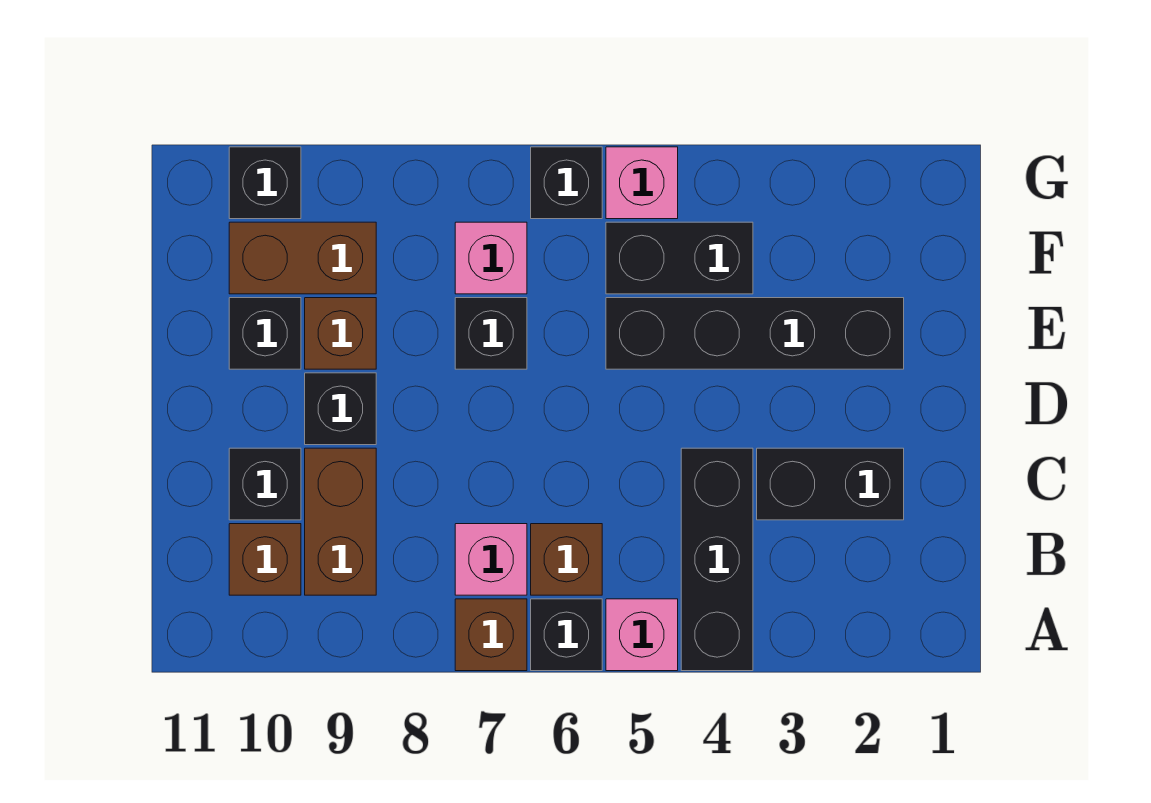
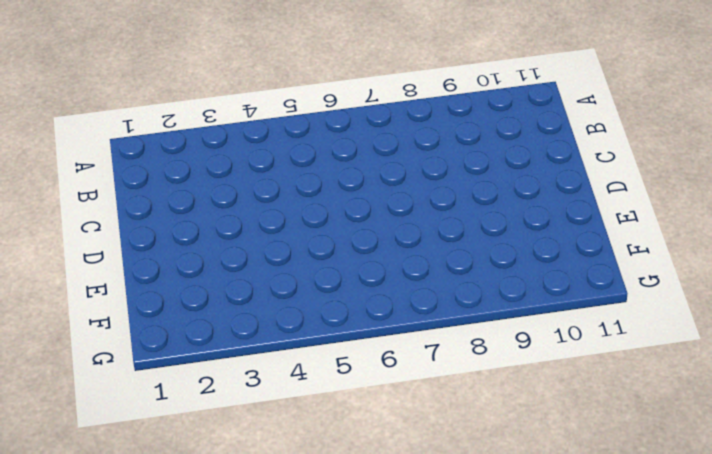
none -> black 1x3 brick [681,448,753,671]
none -> pink 1x1 brick [606,599,678,671]
none -> black 1x1 brick [531,599,602,671]

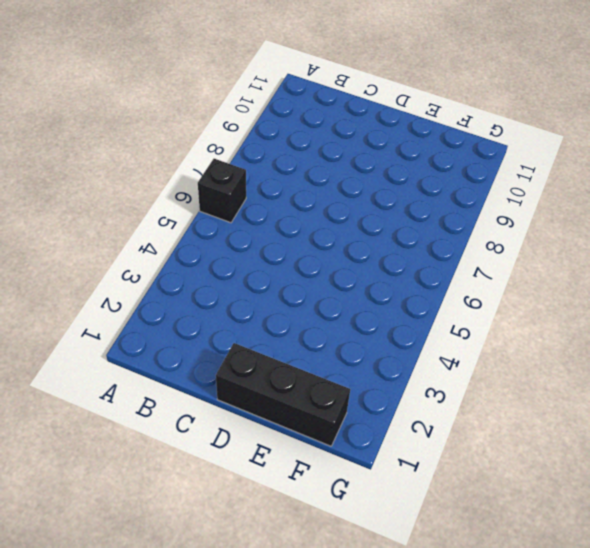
black 1x3 brick [216,343,350,446] -> black 1x3 brick moved to [681,448,753,671]
none -> pink 1x1 brick [606,599,678,671]
none -> brown 1x1 brick [455,599,527,671]
none -> brown 1x1 brick [531,524,602,595]

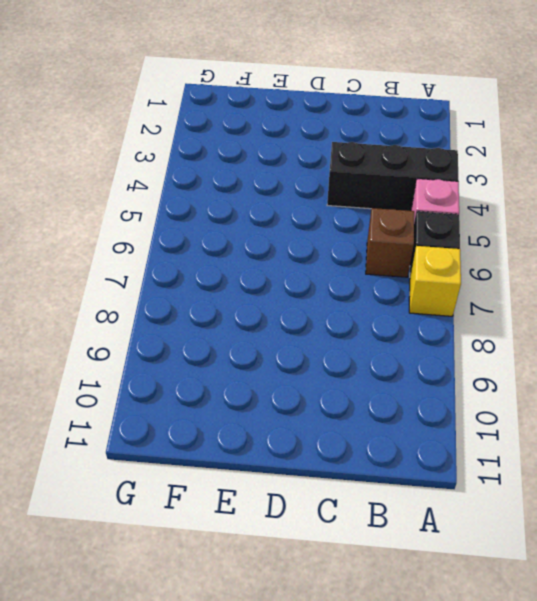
yellow 1x1 brick [409,246,461,316] -> brown 1x1 brick [455,599,527,671]
none -> pink 1x1 brick [455,524,527,595]
none -> brown 1x2 brick [305,448,376,595]
none -> brown 1x1 brick [229,524,301,595]

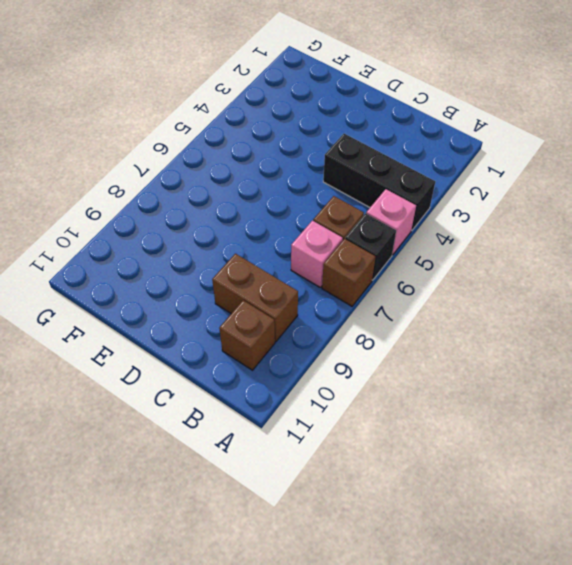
none -> black 1x2 brick [757,448,904,520]
none -> black 1x1 brick [229,448,301,520]
none -> black 1x1 brick [305,373,376,445]

